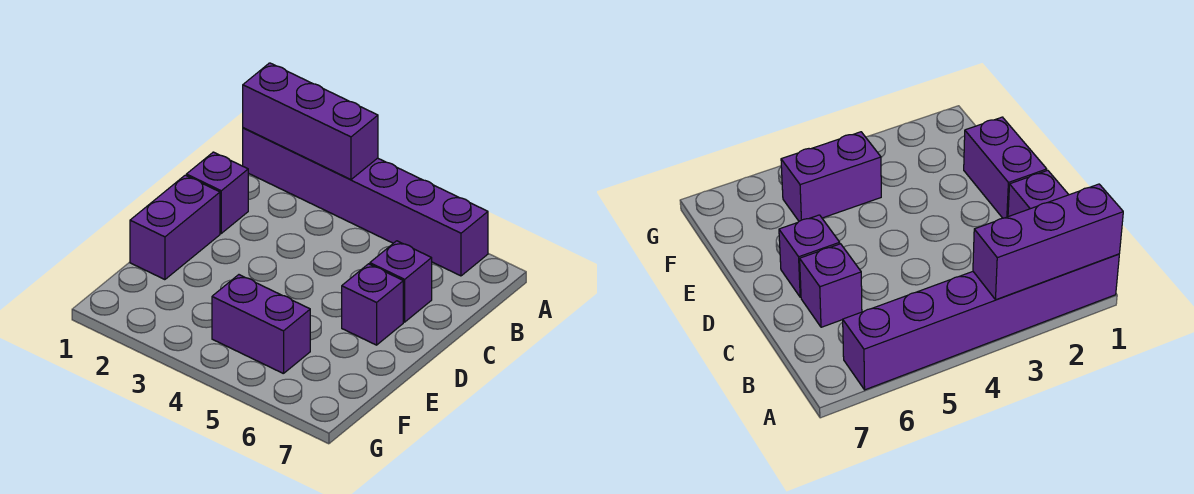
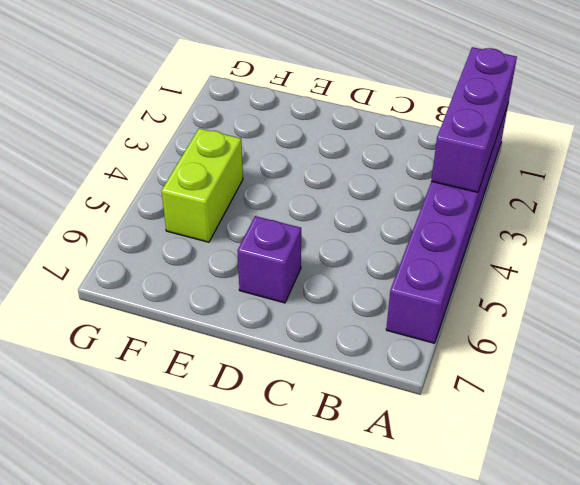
lime 1x2 brick [162,128,243,242] -> purple 1x2 brick [212,275,310,374]
none -> purple 1x1 brick [186,152,248,233]
none -> purple 1x1 brick [370,241,432,322]

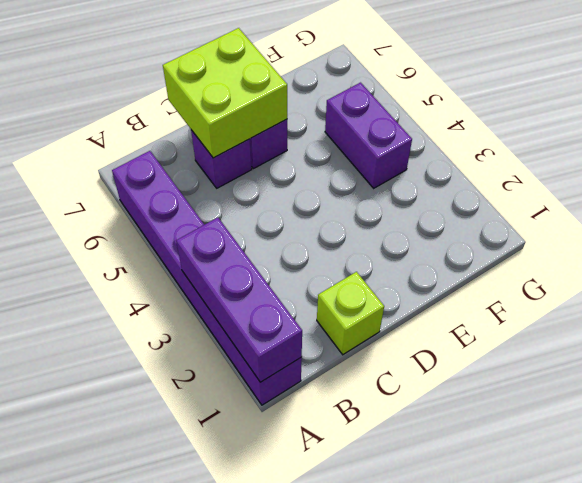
lime 1x1 brick [317,272,384,355] -> purple 1x1 brick [186,152,248,233]
lime 2x2 brick [163,28,287,158] -> none
none -> purple 1x2 brick [130,175,220,280]

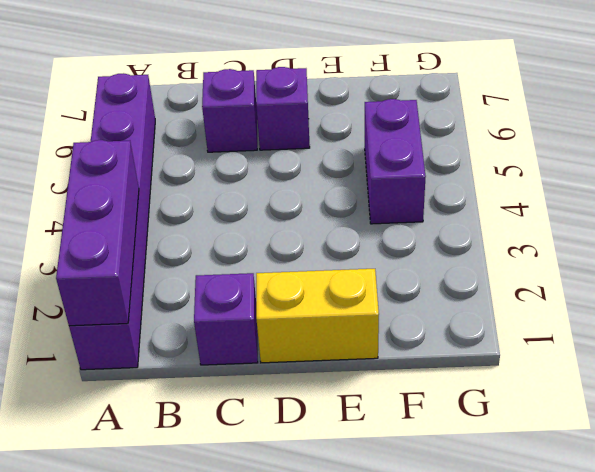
yellow 1x2 brick [256,269,379,363] -> purple 1x2 brick [130,175,220,280]

